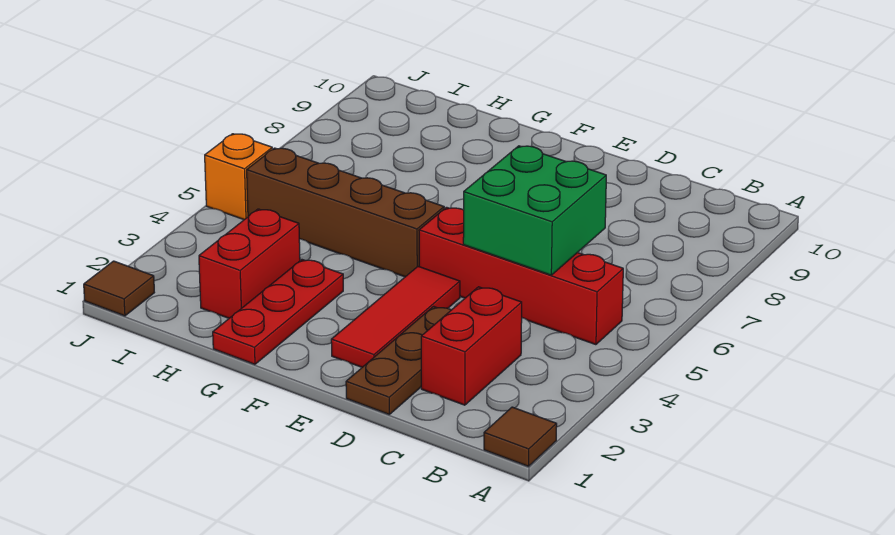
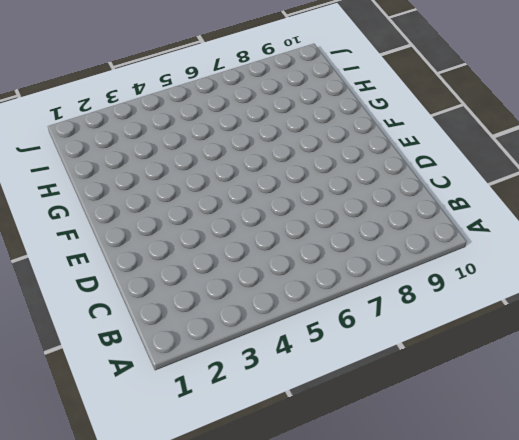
none -> brown 1x1 tile [484,407,557,466]
none -> red 1x4 brick [419,207,623,345]

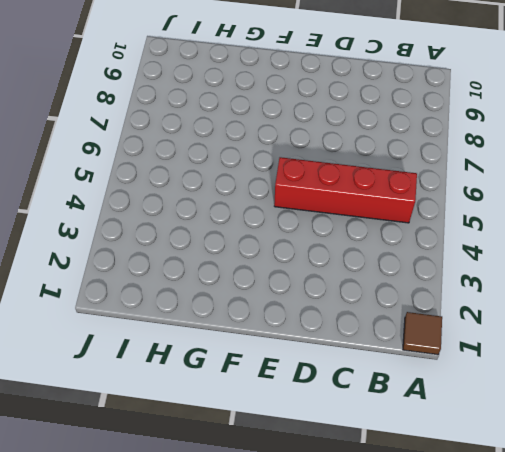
none -> red 1x2 brick [421,287,522,405]
none -> brown 1x3 plate [346,306,451,415]

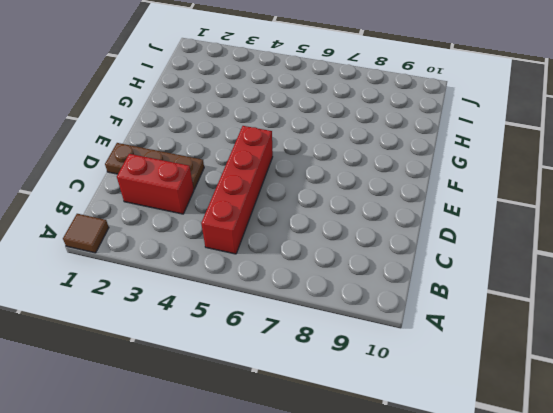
none -> red 1x3 tile [331,266,460,367]
none -> brown 1x4 brick [247,148,444,277]

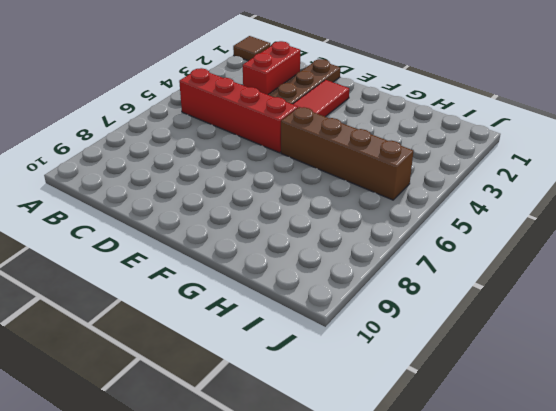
none -> red 1x3 plate [213,260,343,364]
none -> red 1x2 brick [199,209,300,318]

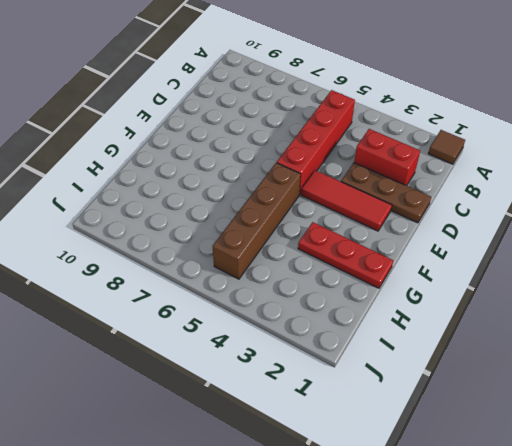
none -> red 1x2 brick [199,209,300,318]
none -> brown 1x1 tile [84,261,154,316]

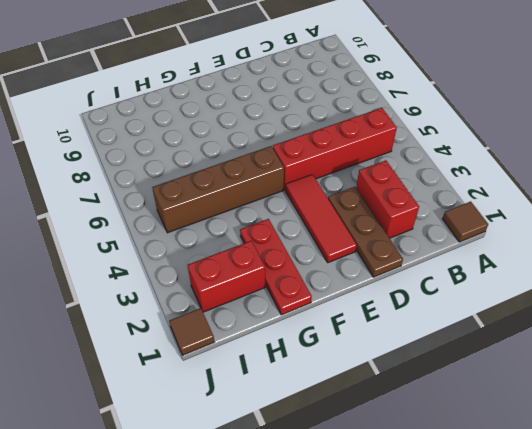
red 1x2 brick [188,241,265,312] -> red 1x2 brick turned to [199,209,300,318]
none -> orange 1x1 brick [205,134,273,220]
none -> green 2x2 brick [463,146,606,275]

